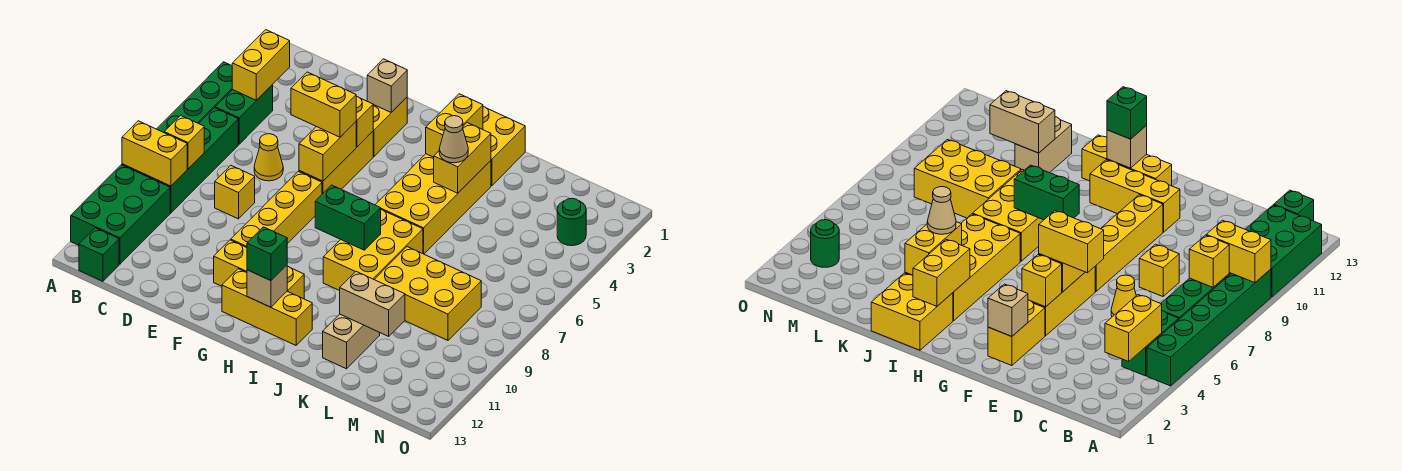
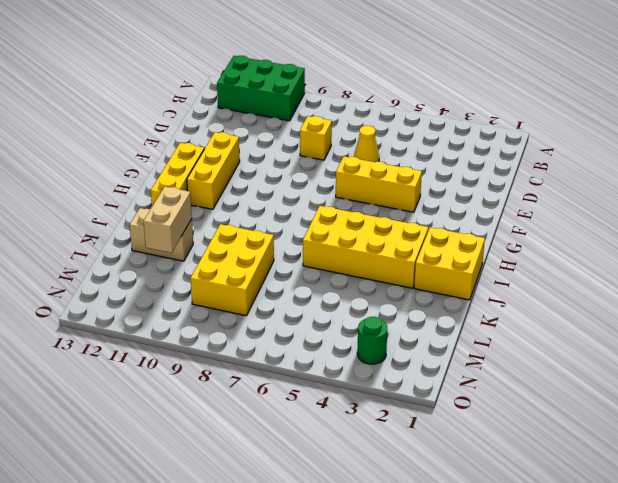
none -> green 1x6 brick [122,62,232,176]
none -> green 1x2 brick [215,85,273,144]
none -> green 1x4 brick [147,108,238,213]
none -> green 1x1 brick [79,228,119,281]

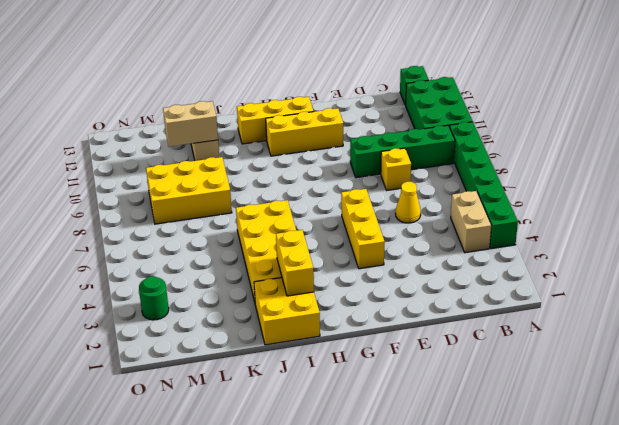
tan 1x2 brick [451,191,491,253] -> green 1x2 brick [215,85,273,144]
green 1x4 brick [350,125,455,178] -> green 1x4 brick turned to [147,108,238,213]
none -> yellow 1x2 brick [373,97,407,156]
none -> yellow 1x4 brick [231,171,322,248]
none -> yellow 2x3 brick [323,210,423,291]
none -> yellow 1x2 brick [122,121,187,186]

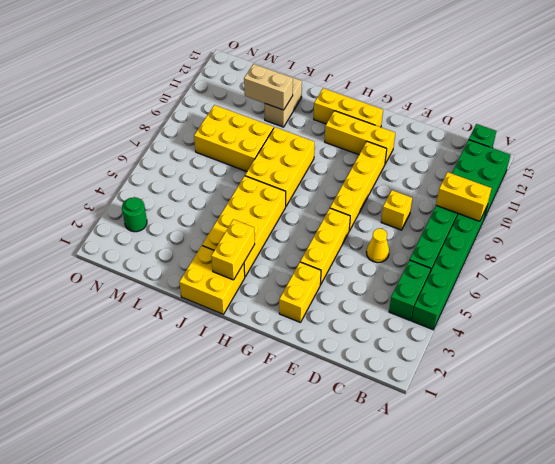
none -> yellow 1x2 brick [232,30,290,100]
none -> yellow 1x1 brick [164,115,204,169]
none -> tan 1x1 brick [367,59,407,112]
none -> yellow 1x1 brick [356,97,373,147]

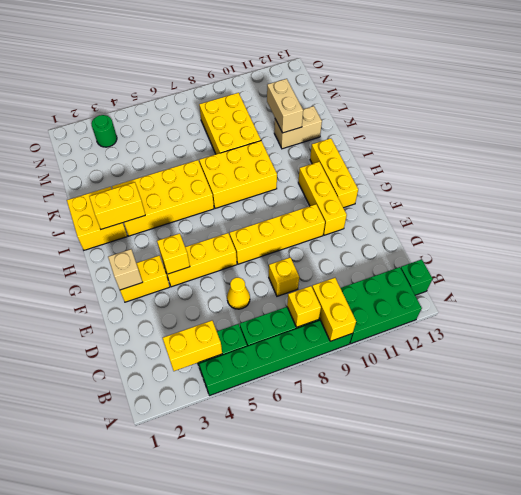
none -> yellow 1x2 brick [299,122,356,181]
none -> green 1x2 brick [315,185,381,250]
none -> tan 1x1 brick [247,265,287,307]
none -> yellow 1x2 brick [434,123,491,193]

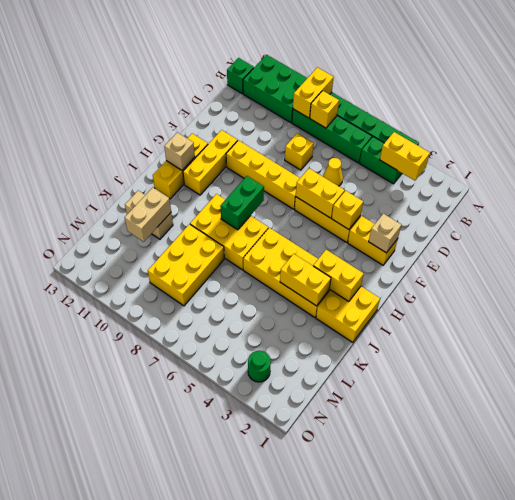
none -> yellow 1x2 brick [291,72,356,137]
none -> green 1x1 brick [247,227,287,281]
none -> tan 1x1 cone [439,116,468,163]

